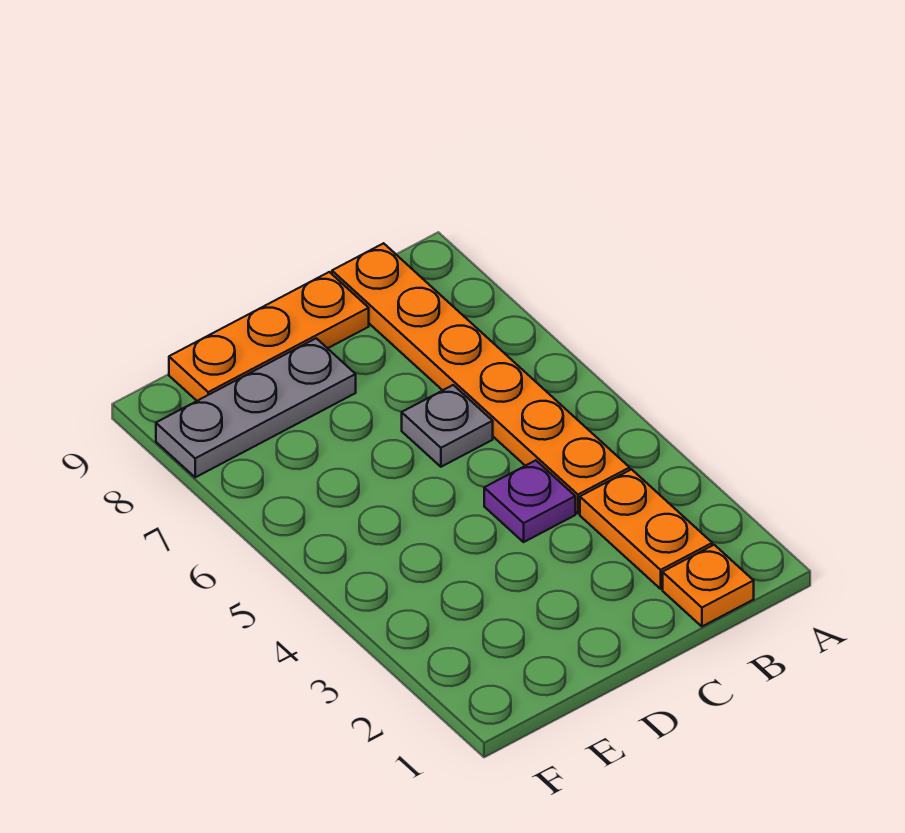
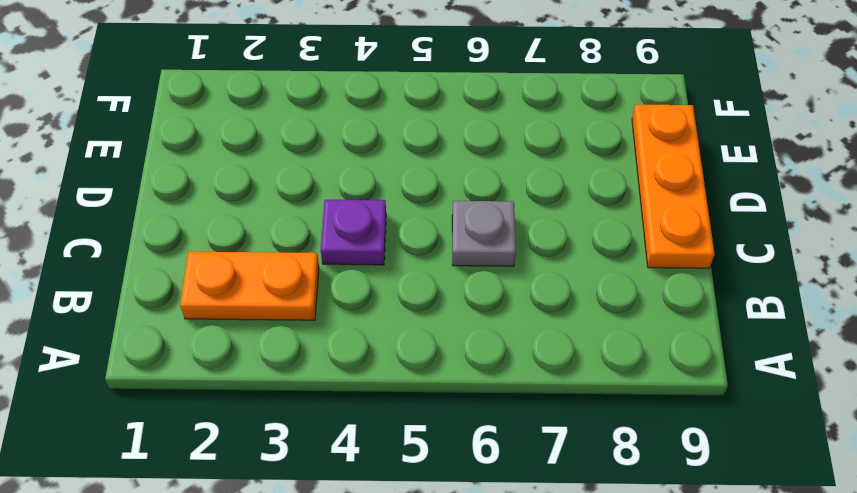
none -> orange 1x1 plate [663,545,754,626]
none -> orange 1x6 plate [332,243,630,513]

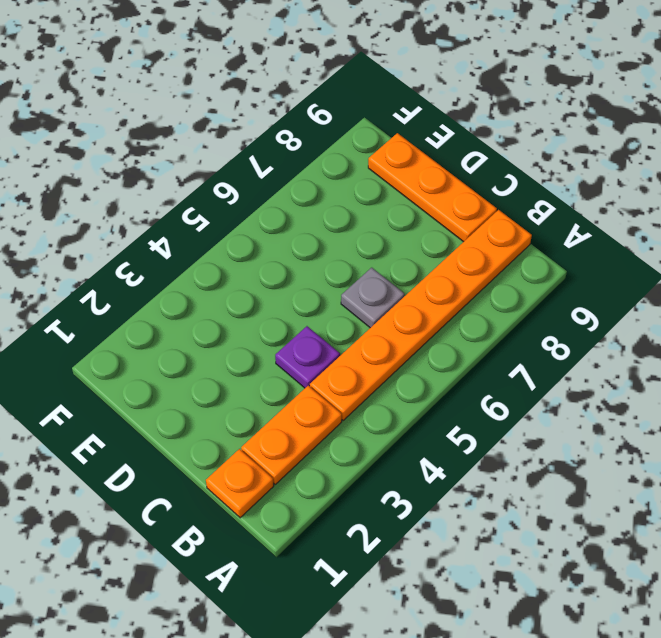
none -> grey 1x3 plate [156,338,356,477]

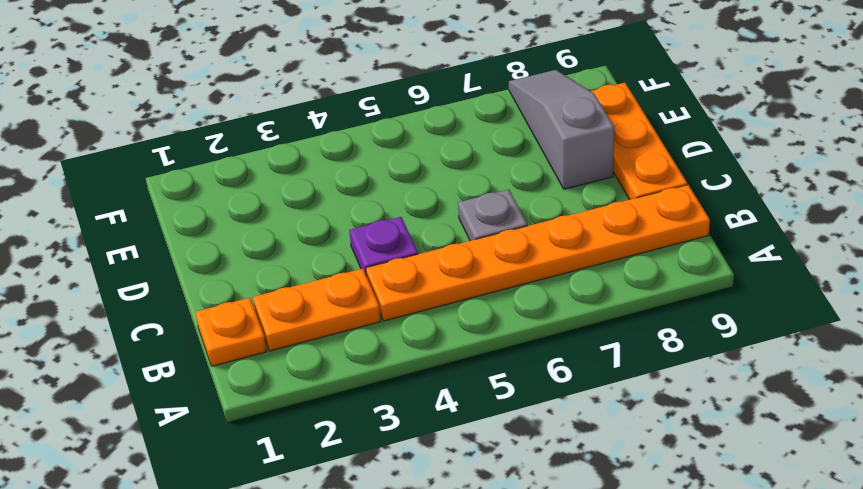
grey 1x3 slope [509,70,614,189] -> grey 1x3 plate [156,338,356,477]

